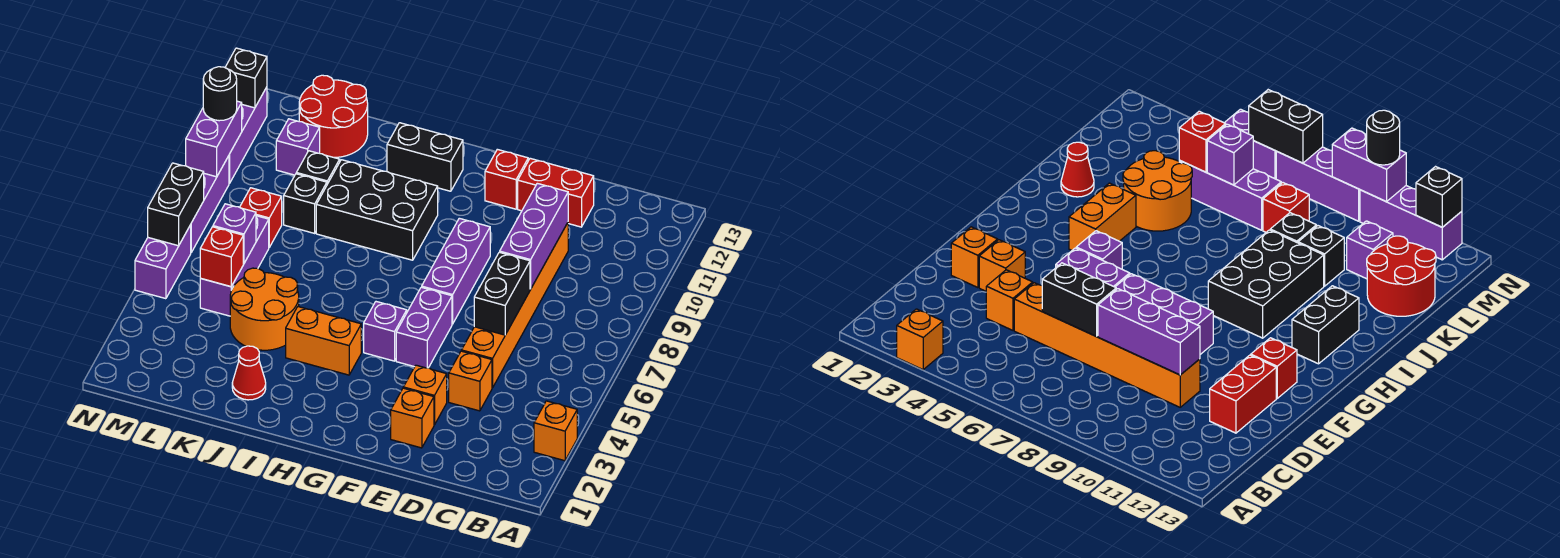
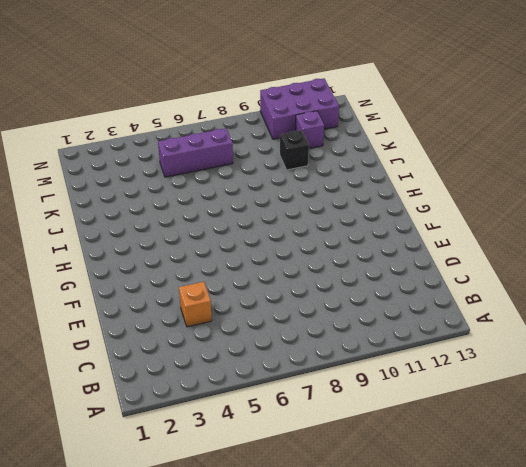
purple 2x3 brick [260,78,339,139] -> purple 1x3 brick [229,87,267,184]
none -> orange 1x1 brick [534,401,577,461]
none -> orange 1x6 brick [462,223,568,388]
none -> red 1x2 brick [518,158,594,227]
none -> orange 1x1 brick [391,388,434,448]

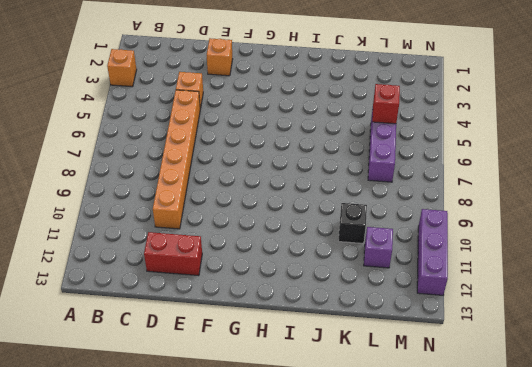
none -> orange 1x1 brick [403,365,447,425]
none -> purple 1x2 brick [396,287,452,368]
none -> purple 1x3 brick [422,218,490,324]
none -> red 1x1 brick [485,149,528,209]

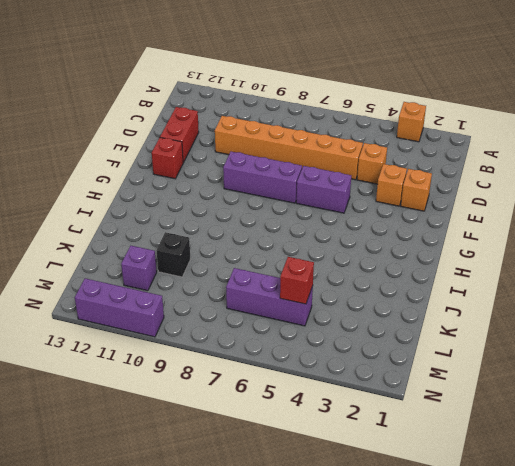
none -> purple 1x1 brick [364,302,407,361]
none -> orange 1x2 brick [286,307,361,375]
none -> black 2x3 brick [316,160,438,260]
none -> black 1x2 brick [387,123,463,191]

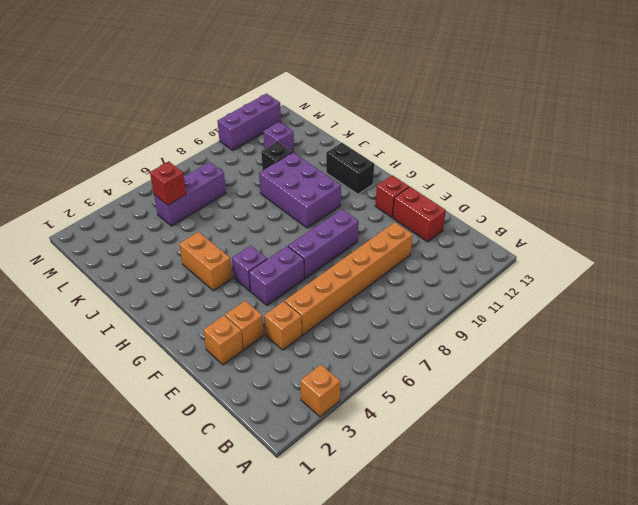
purple 2x3 brick [259,152,341,228] -> black 2x3 brick [316,160,438,260]
none -> red 1x1 cone [232,346,266,400]
none -> orange 2x2 round brick [230,268,299,350]
none -> black 1x1 brick [284,174,327,233]
none -> red 2x2 round brick [299,75,368,157]

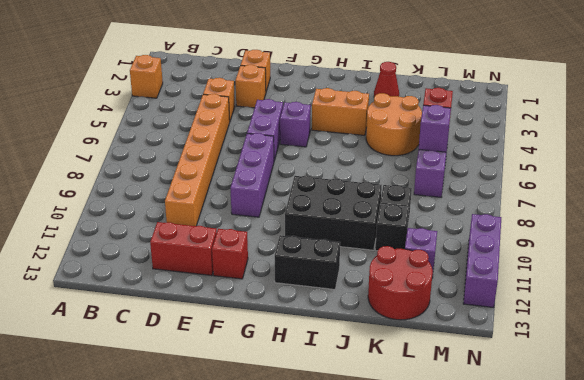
none -> red 1x1 brick [240,188,282,247]
none -> purple 1x2 brick [135,225,191,299]
none -> purple 1x3 brick [191,156,229,252]
none -> black 1x2 brick [474,252,530,335]

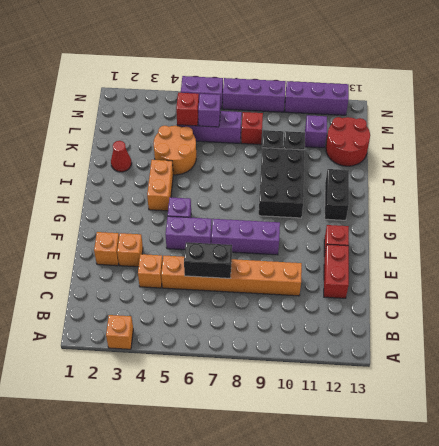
none -> purple 1x3 brick [500,183,568,289]
none -> black 1x2 brick [148,163,204,246]
none -> purple 1x2 brick [186,101,242,177]
none -> black 1x1 brick [225,48,267,108]

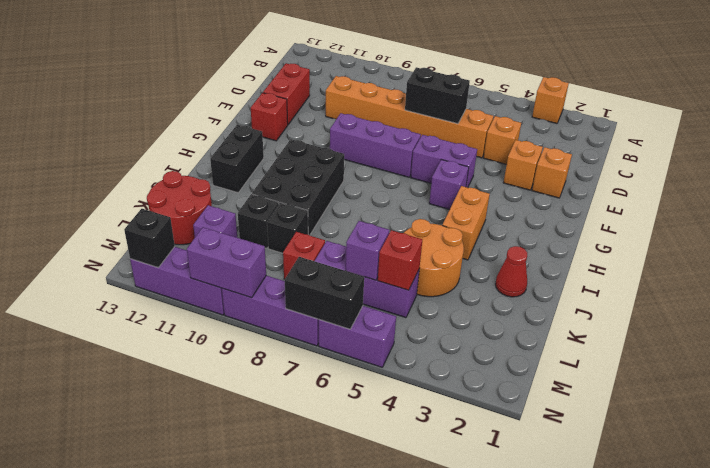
none -> purple 1x3 brick [500,183,568,289]
none -> black 1x1 round brick [203,67,237,121]

